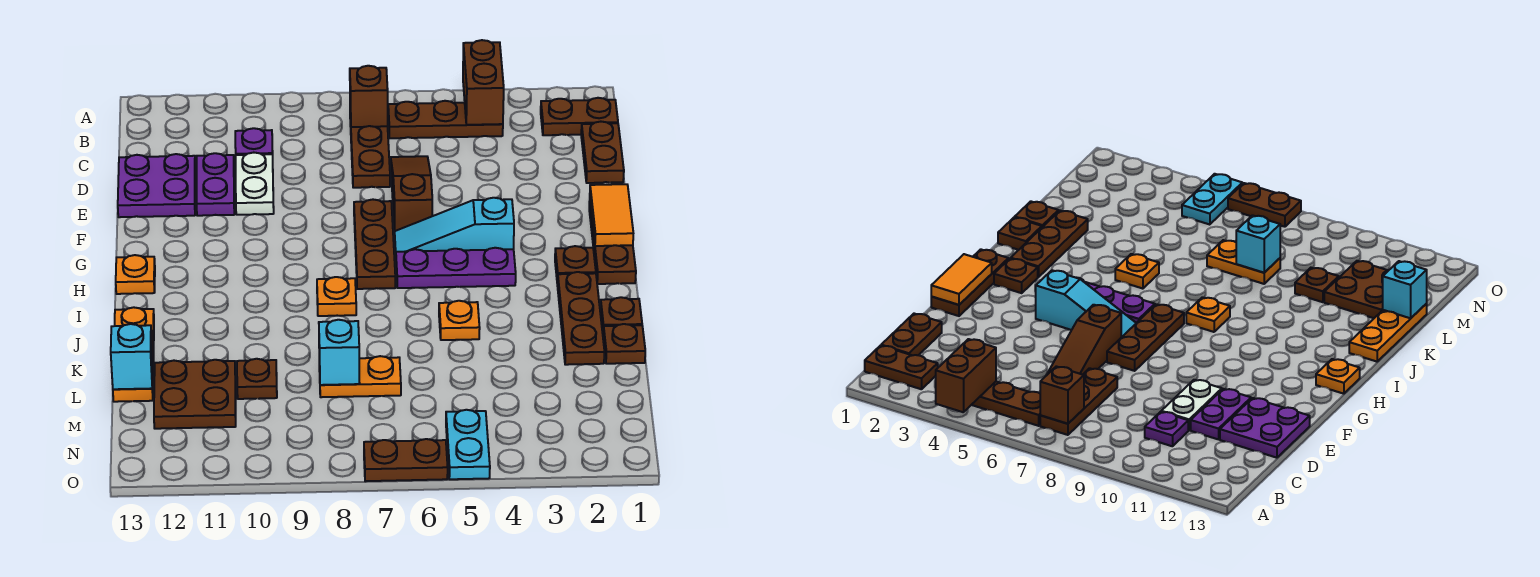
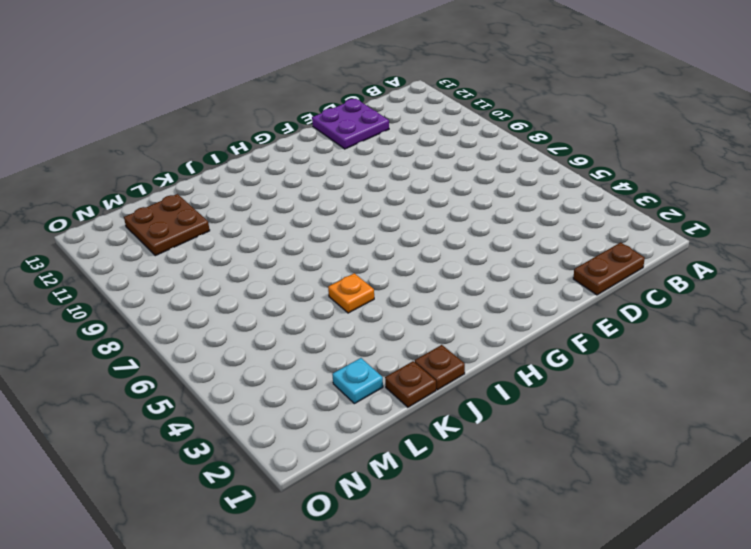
cyan 1x1 plate [332,358,383,404] -> none
none -> brown 1x2 plate [541,98,618,135]
none -> brown 1x3 plate [388,101,503,138]
none -> brown 1x3 plate [350,117,390,188]
none -> purple 1x1 plate [235,128,273,155]

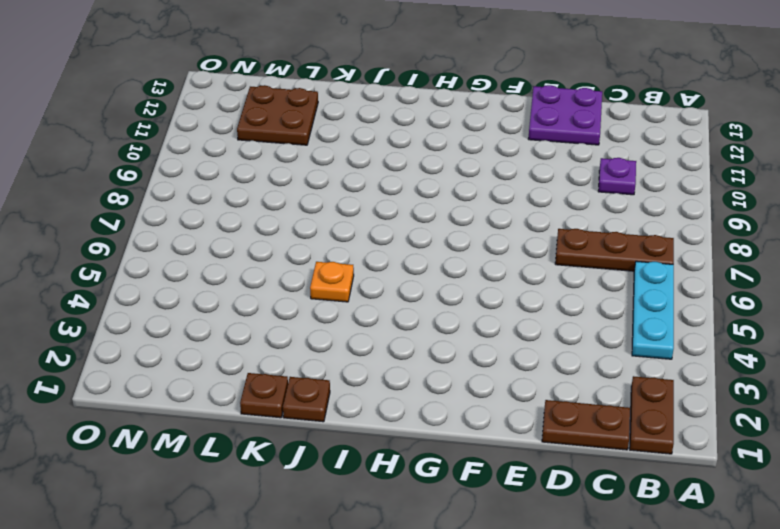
cyan 1x3 plate [632,261,674,359] -> brown 1x3 plate [388,101,503,138]
none -> brown 1x3 slope [391,156,432,236]
none -> white 1x2 plate [236,153,274,215]
none -> purple 1x2 plate [197,153,234,216]
none -> brown 1x3 plate [589,201,636,284]

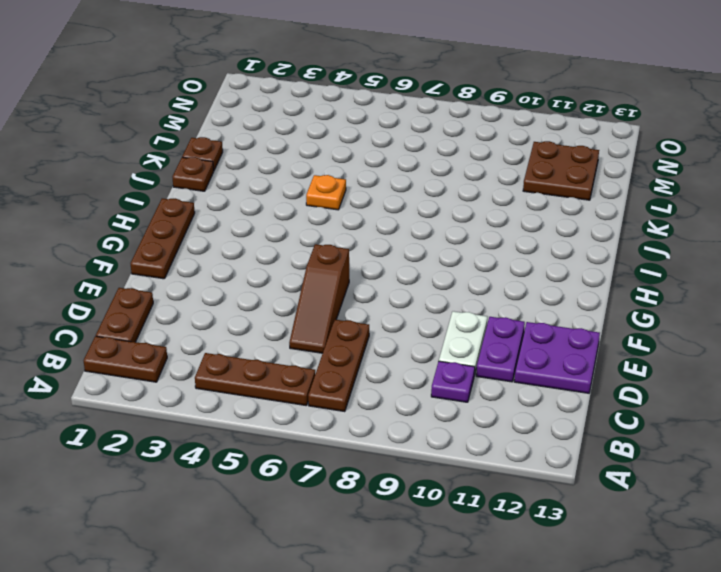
none -> brown 1x3 plate [354,200,395,289]
none -> cyan 1x3 slope [395,198,514,255]
none -> brown 1x1 plate [555,246,596,284]
none -> purple 1x3 plate [396,248,516,288]

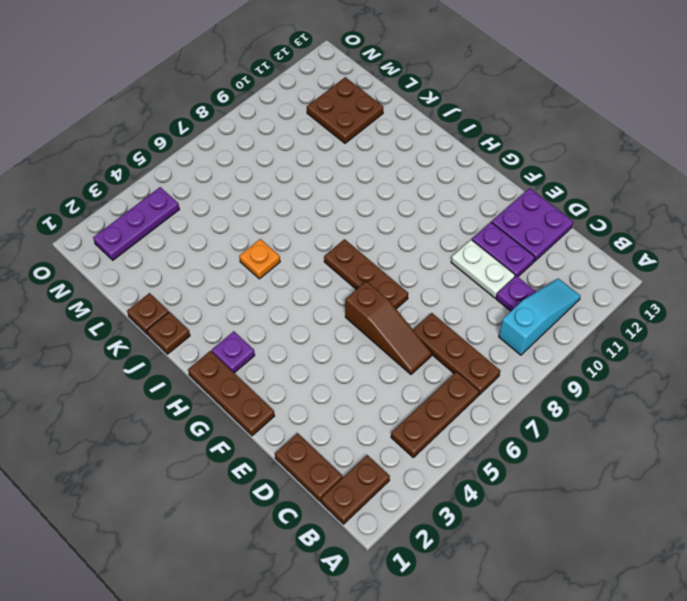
cyan 1x3 slope [499,279,581,355] -> cyan 1x3 slope moved to [395,198,514,255]
purple 1x1 plate [212,332,255,373] -> brown 1x1 plate [555,246,596,284]
purple 1x3 plate [93,187,179,260] -> purple 1x3 plate moved to [396,248,516,288]
none -> orange 1x1 plate [116,255,155,294]
none -> brown 1x3 plate [557,272,605,365]
none -> orange 1x1 plate [317,277,356,316]
none -> orange 1x3 plate [113,307,154,402]

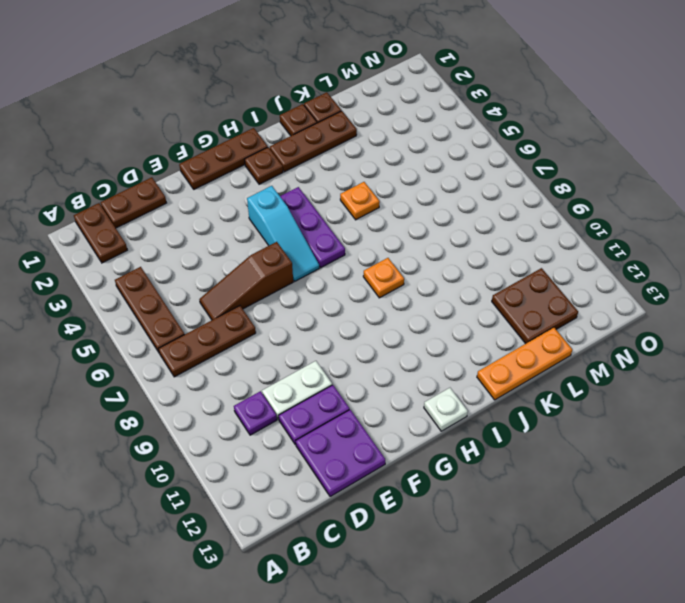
white 1x1 plate [424,388,468,431] -> orange 1x1 plate [116,255,155,294]
none -> brown 1x3 plate [354,200,395,289]
none -> orange 1x2 plate [319,356,401,397]
none -> brown 1x1 plate [237,359,277,399]
none -> cyan 1x2 plate [446,410,490,479]

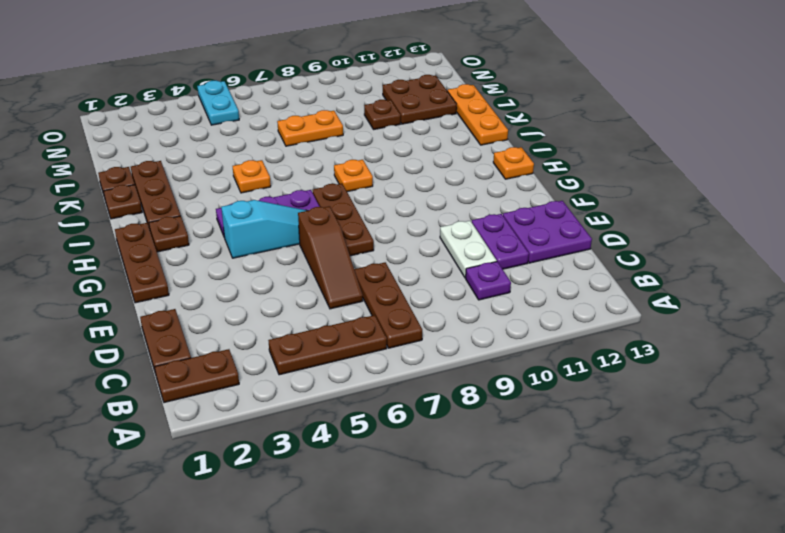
none -> brown 1x2 plate [364,439,448,481]
none -> brown 1x2 brick [463,40,504,125]
none -> brown 1x1 brick [350,66,388,127]
none -> orange 1x2 tile [590,184,633,246]

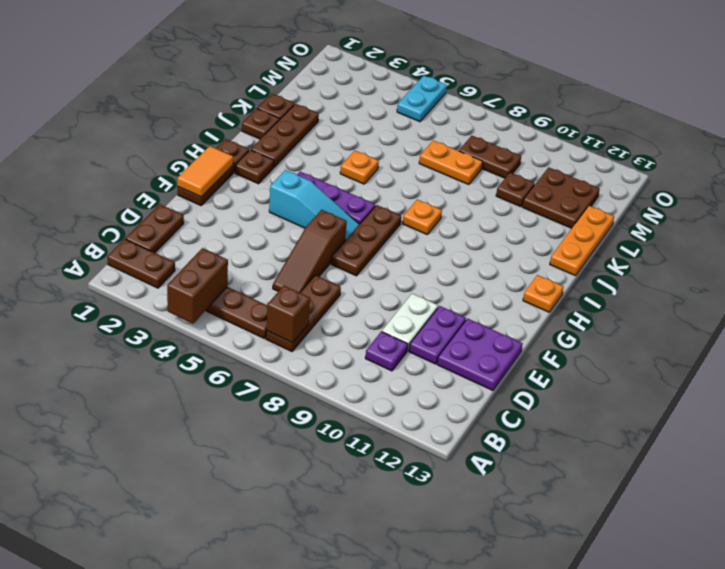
brown 1x2 plate [459,136,521,178] -> brown 1x2 plate moved to [364,439,448,481]
none -> cyan 1x1 brick [319,320,360,385]
none -> cyan 1x1 brick [111,324,153,389]

